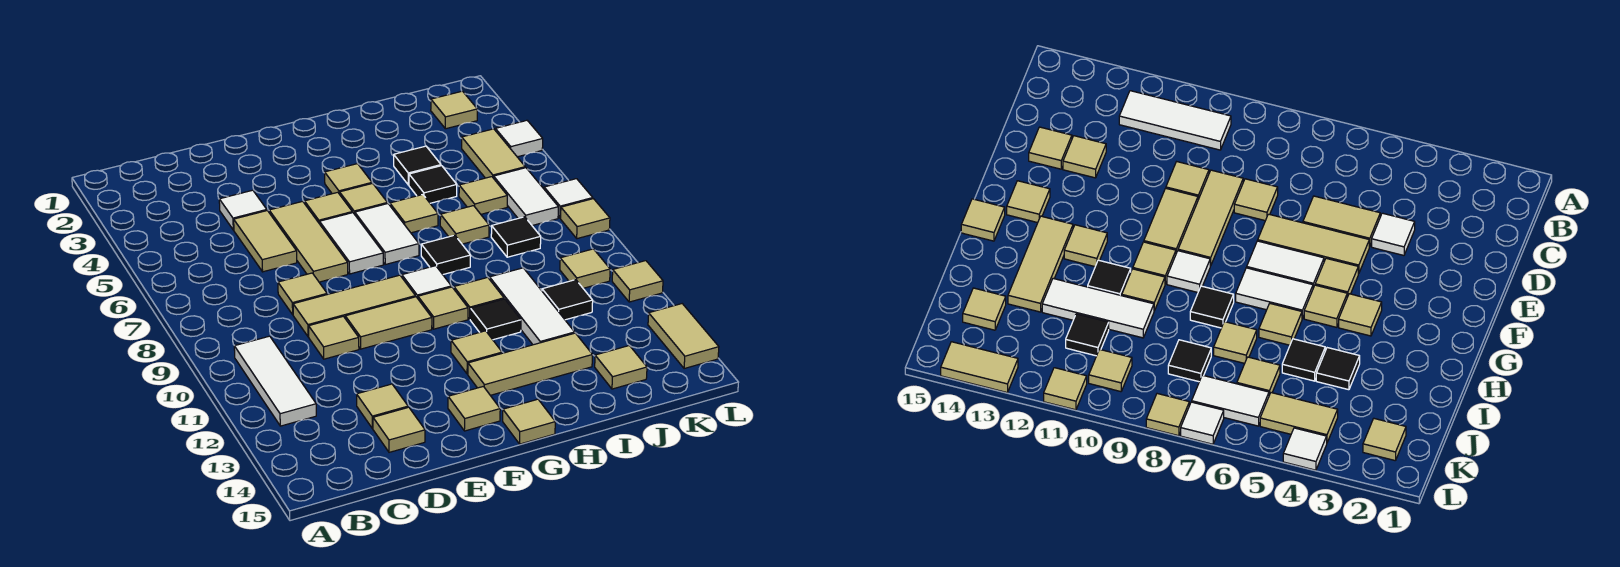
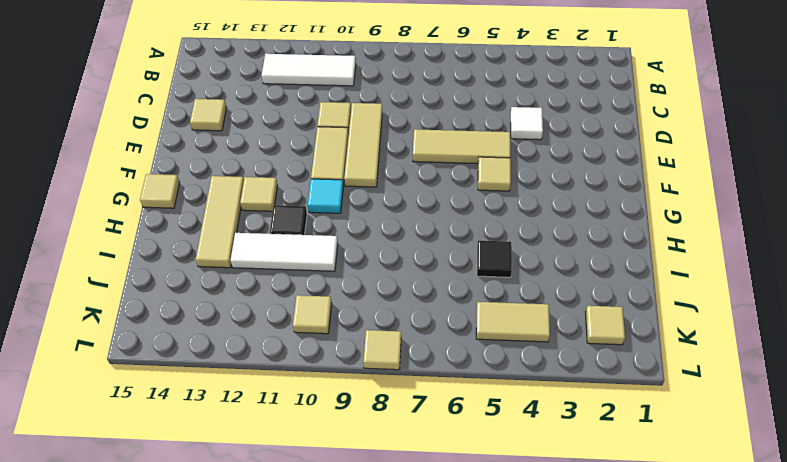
cyan 1x1 tile [308,179,343,213] -> tan 1x1 tile [418,287,468,329]
none -> tan 1x2 tile [234,211,297,272]
none -> tan 1x1 tile [278,273,327,315]
none -> tan 1x1 tile [357,384,408,429]
none -> white 1x2 tile [320,213,383,274]

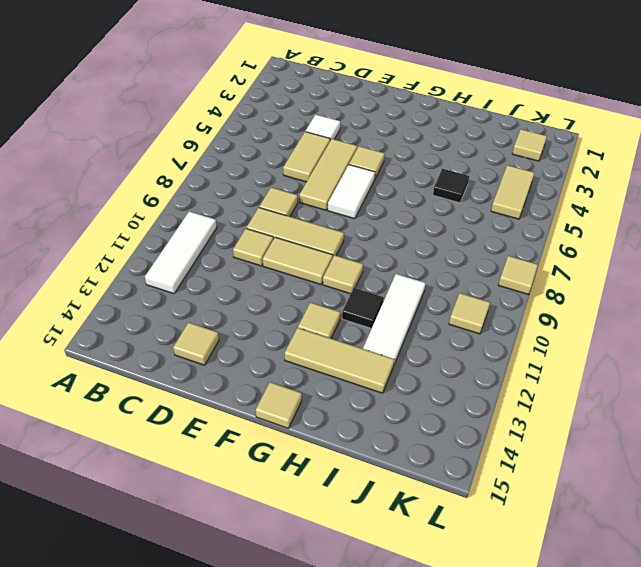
none -> tan 1x1 tile [357,384,408,429]
none -> tan 1x1 tile [448,386,500,431]
none -> tan 1x1 tile [325,164,372,194]
none -> tan 1x1 tile [340,183,387,214]

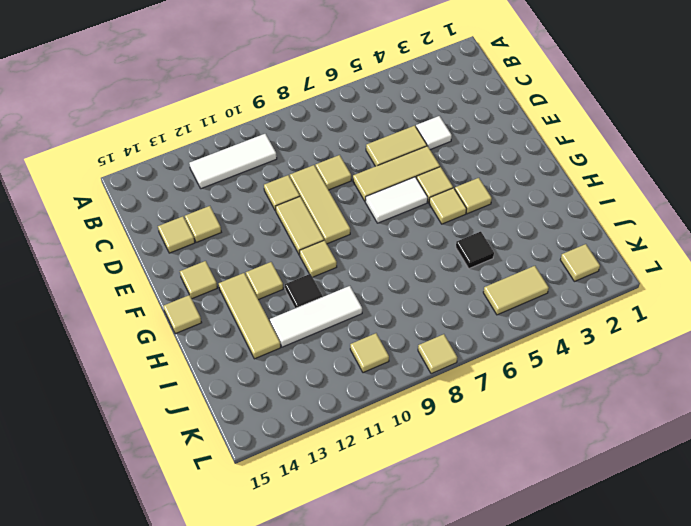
none -> white 1x2 tile [355,204,419,264]
none -> white 1x1 tile [402,266,451,298]
none -> tan 1x1 tile [390,195,438,233]
none -> black 1x1 tile [421,235,471,274]

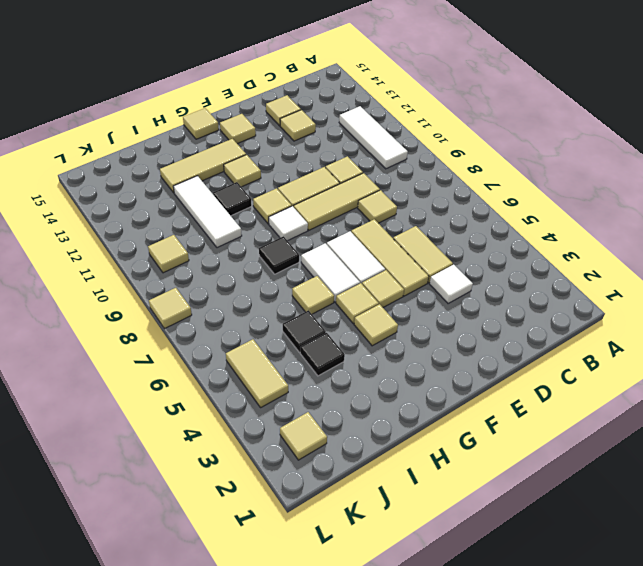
none -> tan 1x1 tile [454,277,504,319]
none -> tan 1x1 tile [440,206,489,244]
none -> tan 1x1 tile [459,177,507,214]
none -> black 1x1 tile [491,217,541,257]

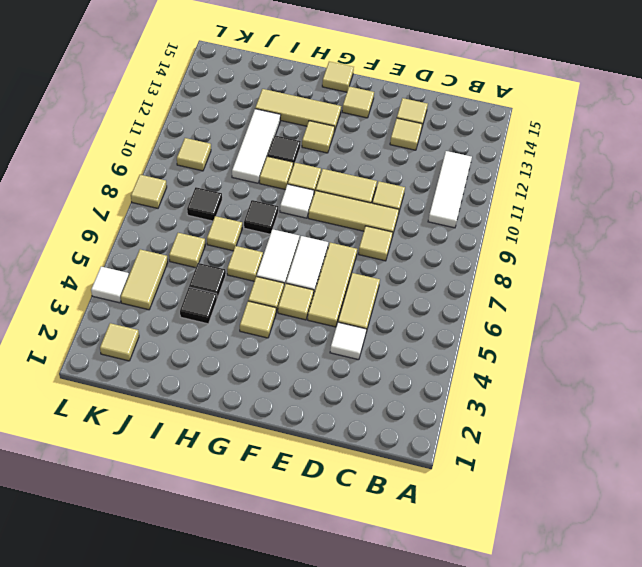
none -> black 1x1 tile [542,280,593,320]
none -> tan 1x1 tile [595,346,647,389]
none -> white 1x2 tile [494,168,558,226]
none -> white 1x1 tile [544,179,593,218]

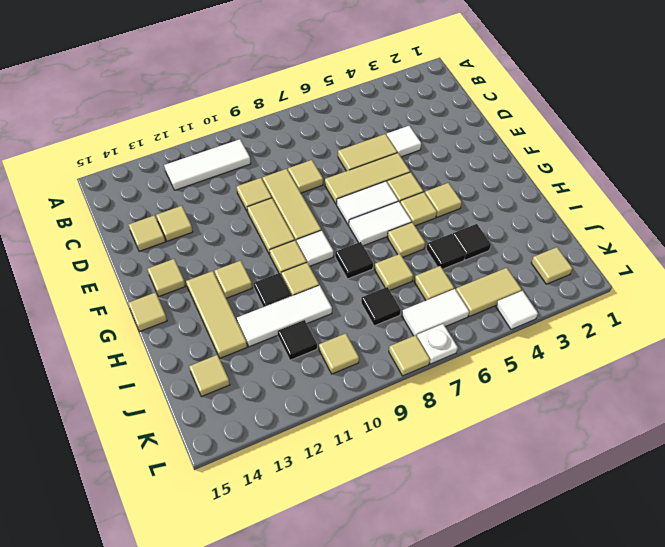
white 1x1 plate [417,324,458,364] -> white 1x1 tile [544,179,593,218]
none -> tan 1x1 tile [612,261,663,302]
none -> tan 1x2 tile [648,304,719,369]

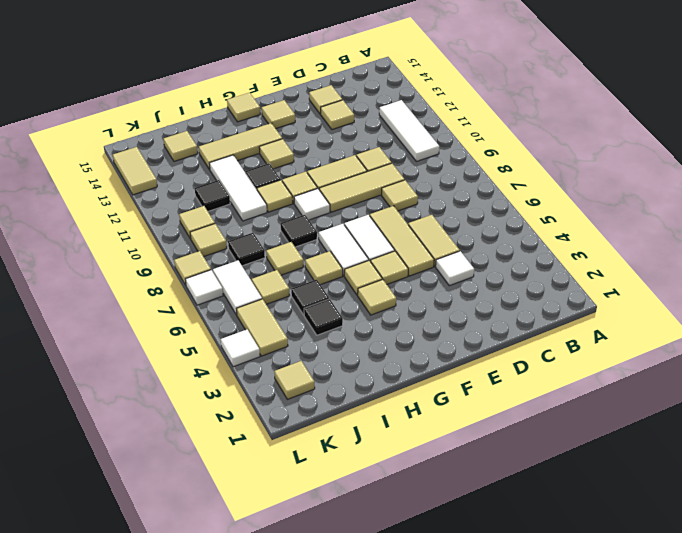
tan 1x1 tile [190,224,227,257] -> tan 1x1 tile moved to [612,261,663,302]

